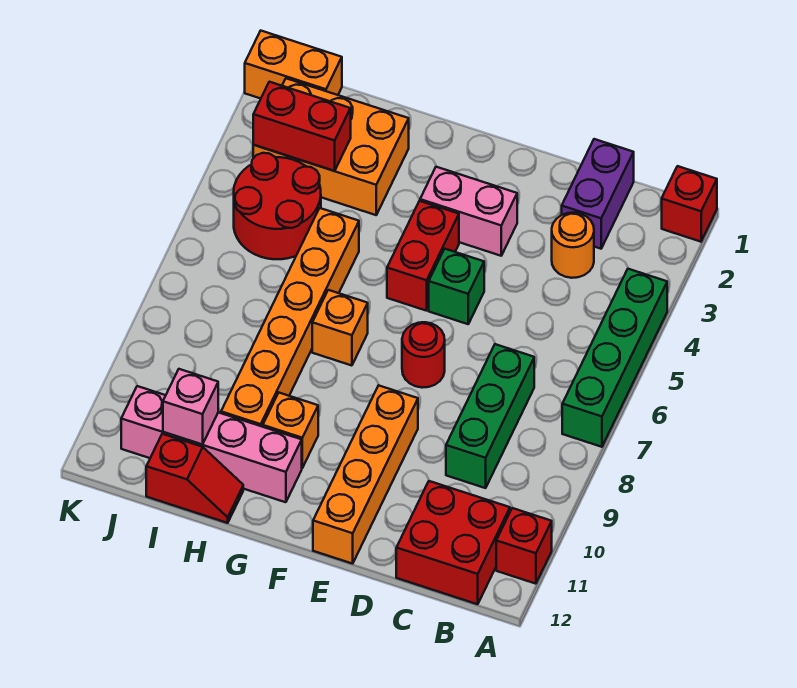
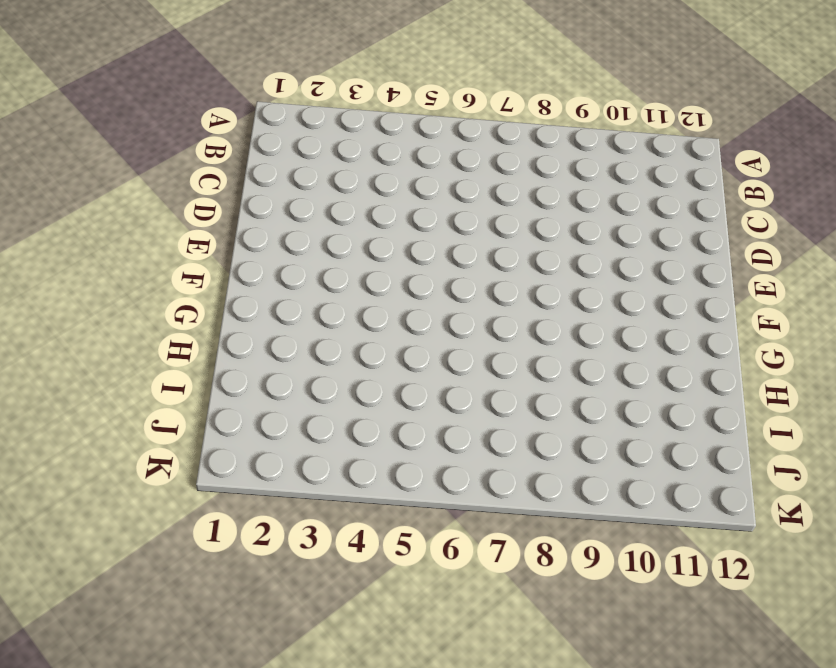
none -> red 1x1 brick [662,166,717,242]
none -> green 1x4 brick [562,269,667,447]
none -> red 1x1 brick [496,508,552,584]

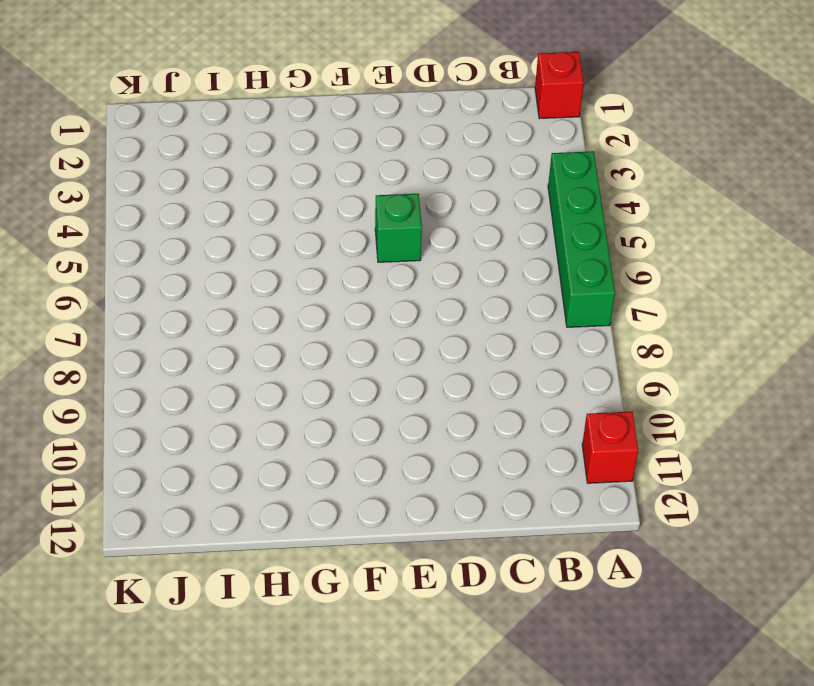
none -> red 2x2 brick [396,481,510,604]
none -> purple 1x2 brick [562,139,634,249]
none -> orange 1x1 round brick [552,213,594,278]

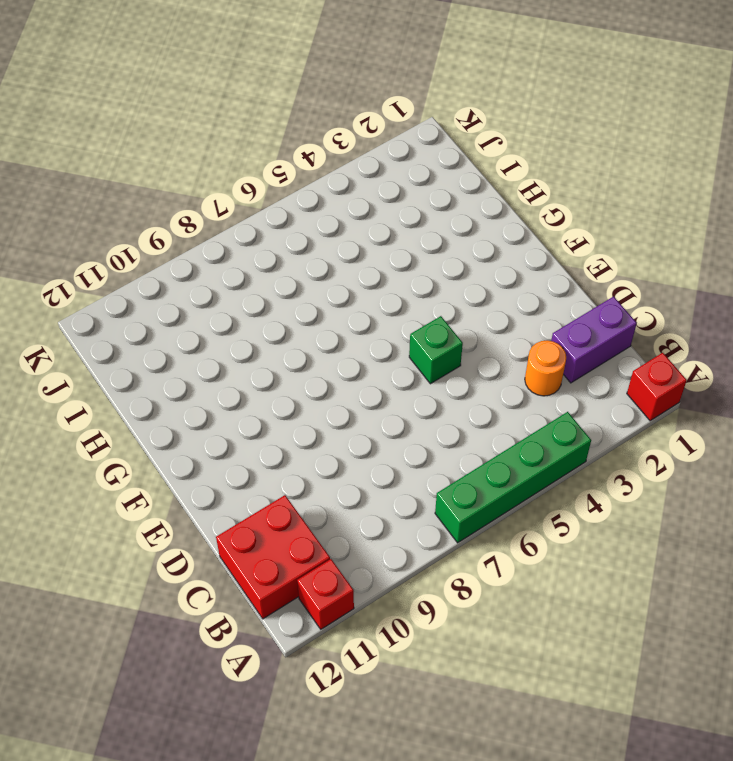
none -> green 1x3 brick [446,344,534,488]
none -> pink 1x2 brick [420,167,517,256]
none -> red 1x1 round brick [402,322,445,388]

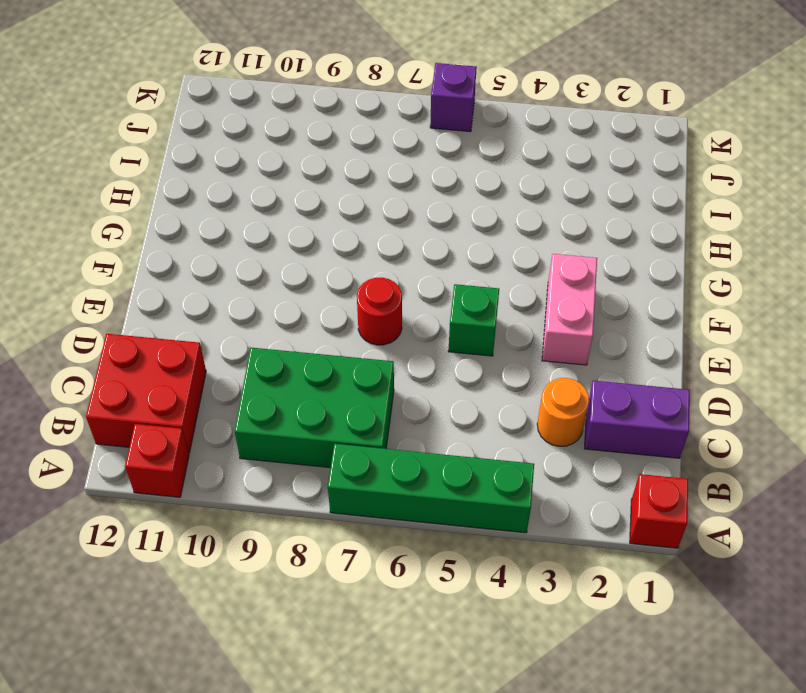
green 2x3 brick [235,348,394,468] -> green 1x3 brick [446,344,534,488]
purple 1x1 brick [430,63,477,132] -> none
none -> orange 1x4 brick [313,385,418,564]
none -> red 1x2 brick [387,201,459,311]
none -> orange 1x1 brick [312,290,368,366]

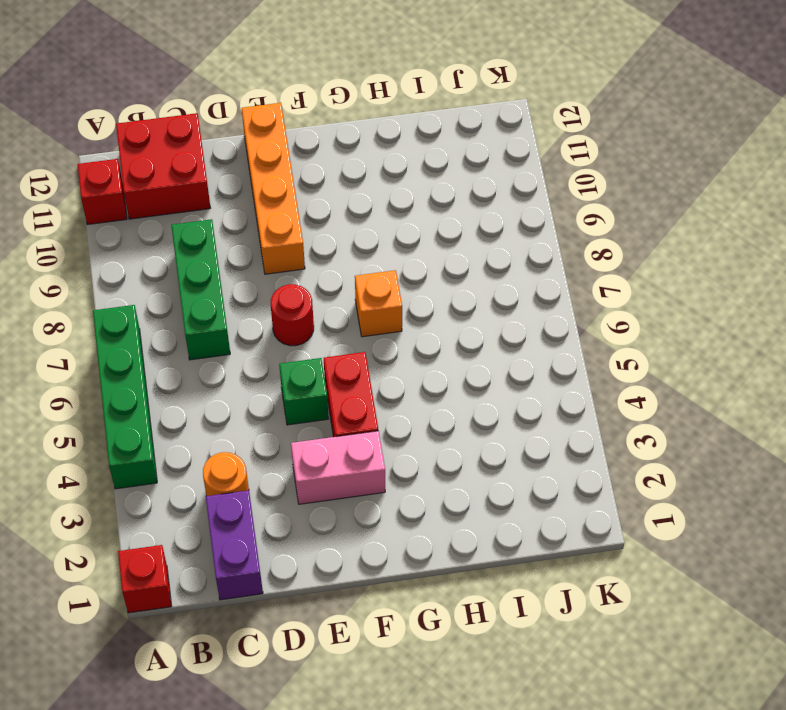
none -> orange 1x1 brick [263,393,318,468]
none -> pink 1x4 brick [121,386,302,502]
none -> orange 2x3 brick [253,78,409,215]

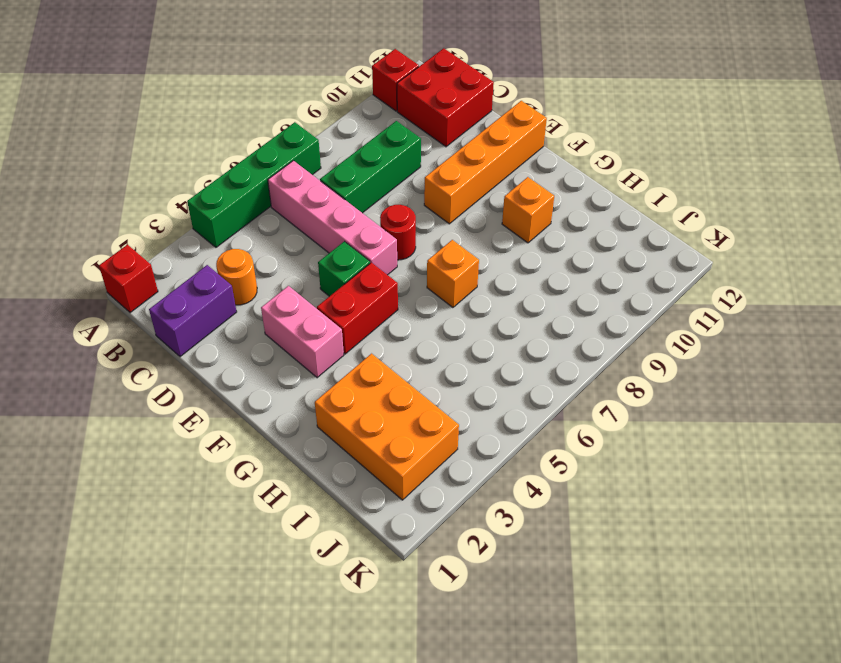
pink 1x4 brick [268,161,397,275] -> pink 1x4 brick moved to [121,386,302,502]
none -> orange 1x6 brick [221,208,359,427]
none -> red 1x2 slope [146,434,243,523]
none -> red 2x2 round brick [234,153,321,259]

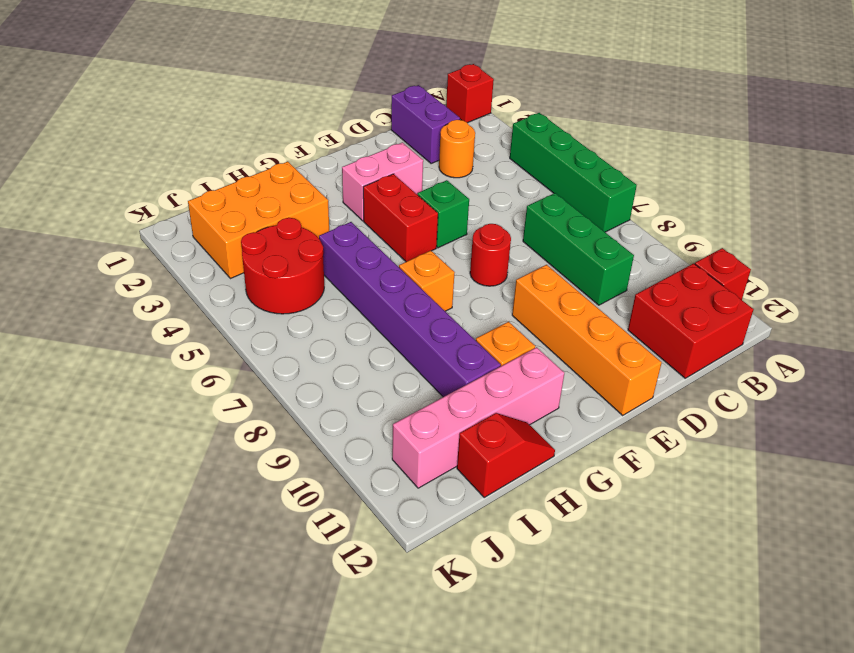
purple 1x6 brick [319,222,501,397] -> orange 1x6 brick [221,208,359,427]
none -> orange 1x2 brick [245,31,342,99]
none -> red 1x2 brick [253,82,351,171]
none -> pink 1x1 brick [163,369,218,444]

